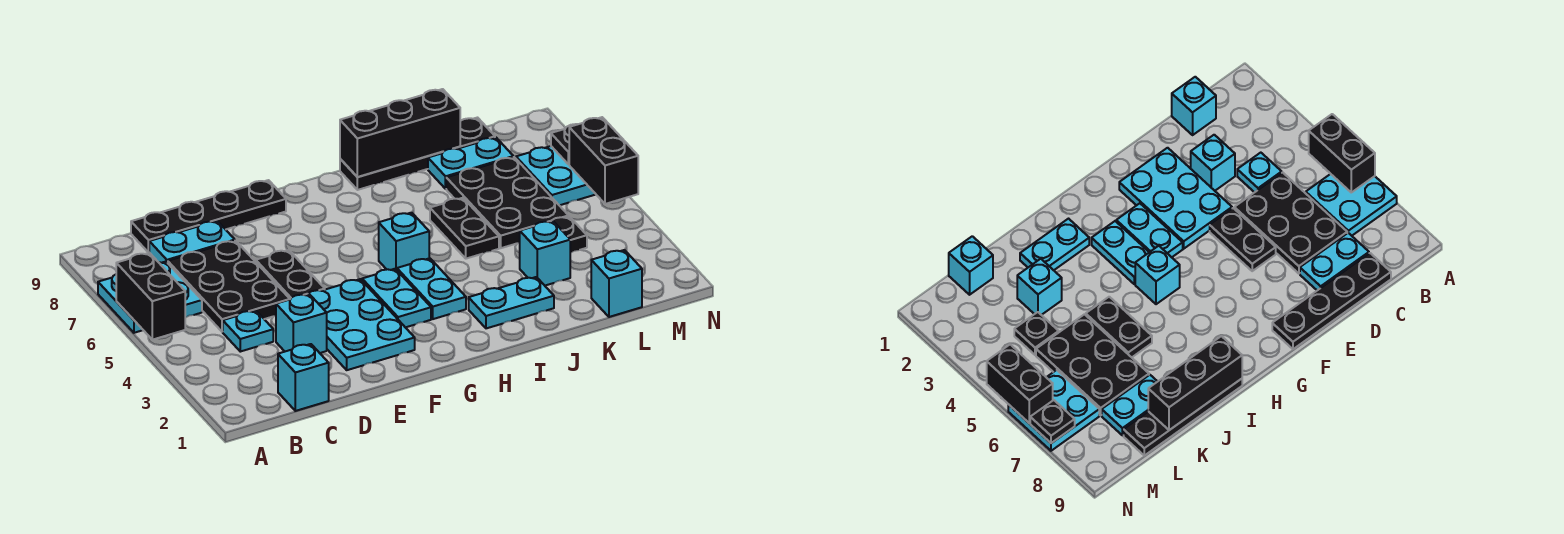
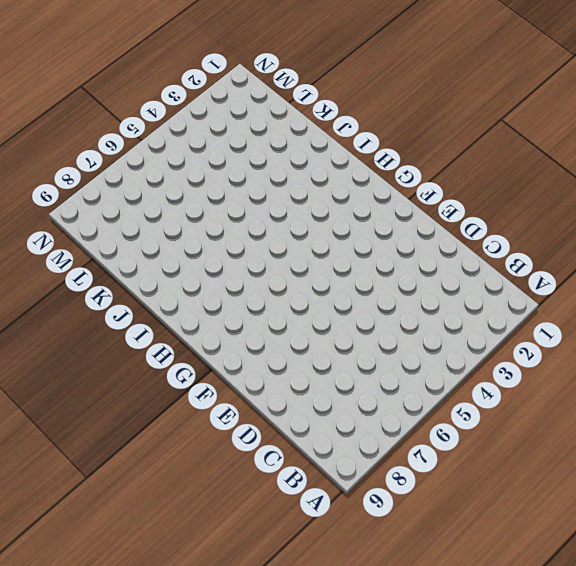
none -> cyan 2x2 plate [98,262,202,333]
none -> cyan 1x1 brick [278,344,329,411]
none -> cyan 1x1 plate [223,310,273,352]

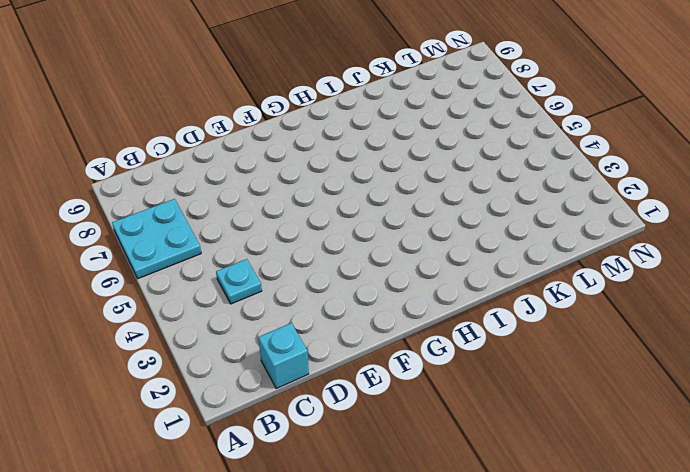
none -> black 2x3 plate [168,241,290,332]
none -> cyan 1x2 plate [149,221,235,263]
none -> black 1x4 plate [131,180,286,253]

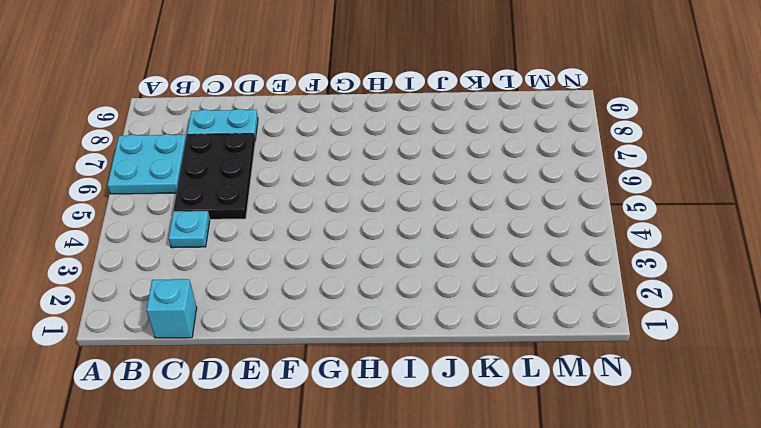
none -> black 1x4 plate [131,180,286,253]
none -> cyan 1x1 brick [276,294,327,353]
none -> cyan 2x3 plate [308,279,415,370]

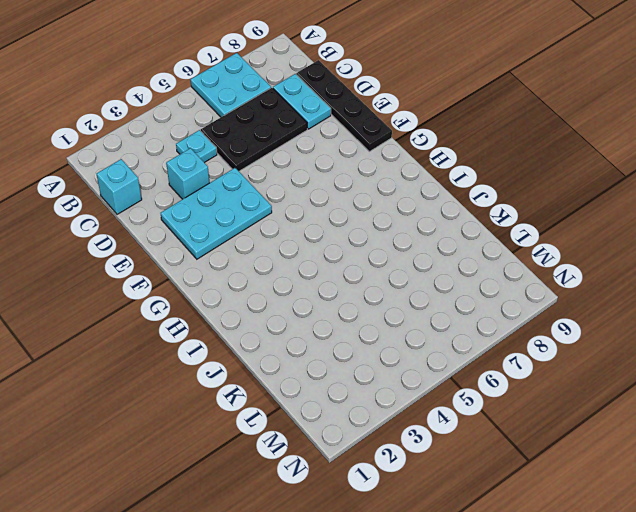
none -> black 1x2 plate [256,250,325,299]
none -> cyan 1x2 plate [362,269,431,327]
none -> cyan 1x2 plate [397,258,466,319]

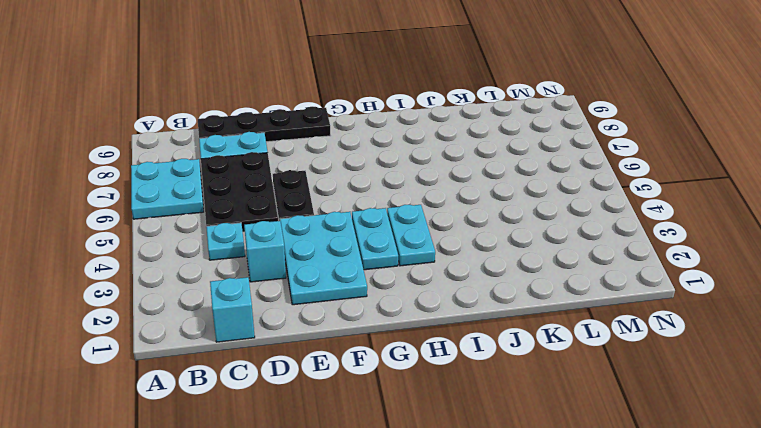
none -> cyan 1x1 brick [379,213,429,270]
none -> cyan 1x2 plate [469,277,554,328]
none -> black 1x4 plate [340,118,495,190]

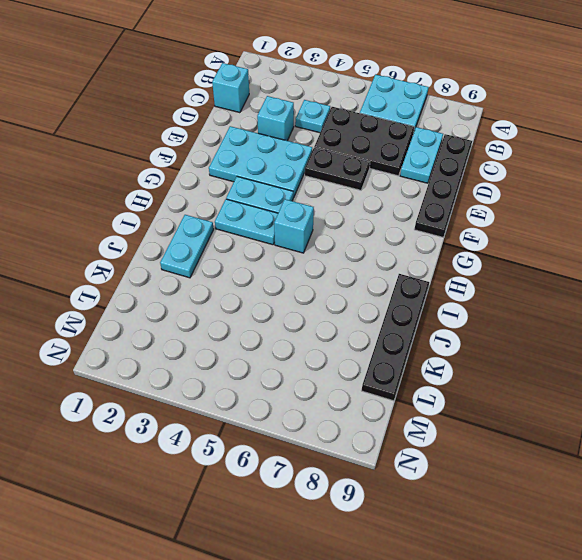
none -> black 1x2 plate [430,198,499,259]
none -> cyan 1x1 brick [520,221,570,286]
none -> black 2x3 plate [446,157,569,248]

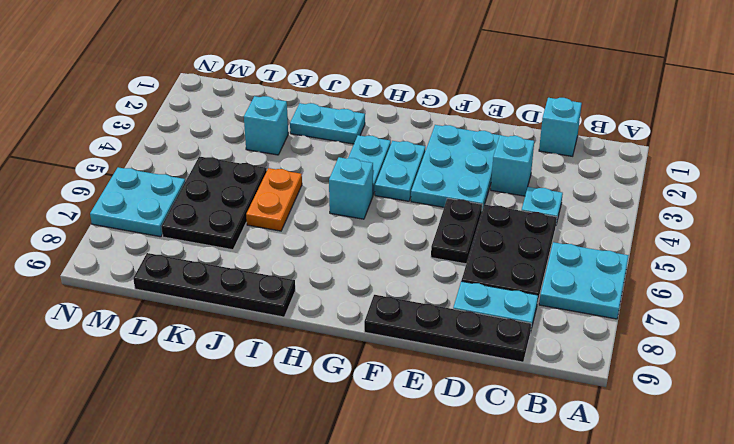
orange 1x2 plate [246,168,302,231] -> black 1x2 plate [430,198,499,259]
none -> cyan 1x2 plate [428,137,513,189]
none -> cyan 1x1 brick [591,250,642,317]
none -> black 1x1 plate [552,216,587,253]

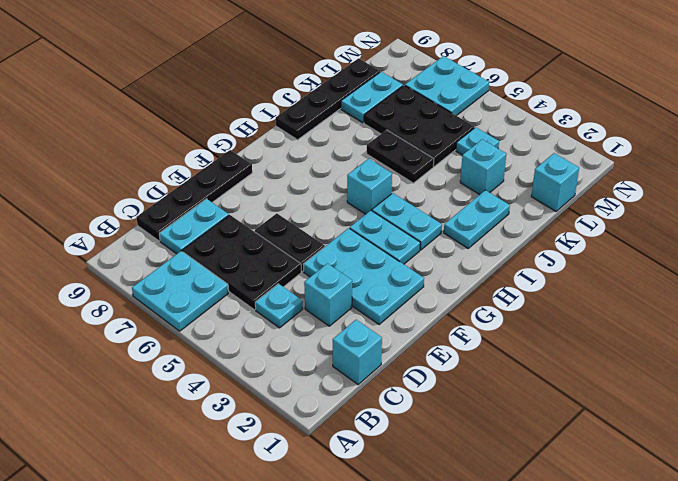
cyan 1x1 plate [456,127,499,155] -> black 1x1 plate [552,216,587,253]
none -> black 1x2 brick [116,253,185,340]
none -> black 1x3 brick [340,89,460,177]
none -> black 1x2 brick [569,117,638,204]

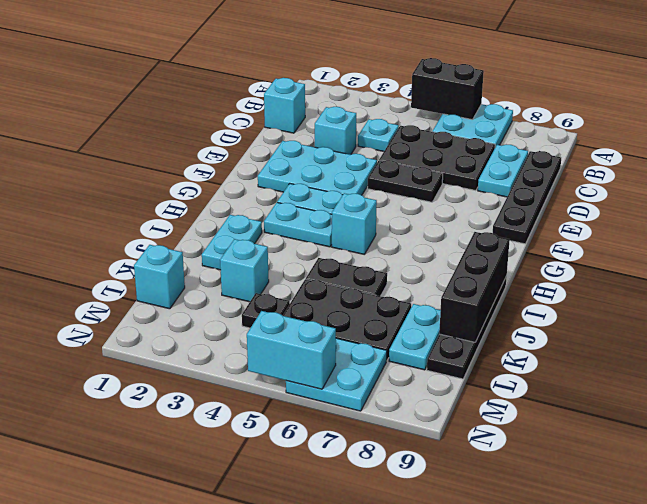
cyan 1x2 brick [247,311,336,389] -> black 1x2 brick [569,117,638,204]
none -> black 1x1 plate [551,124,578,164]

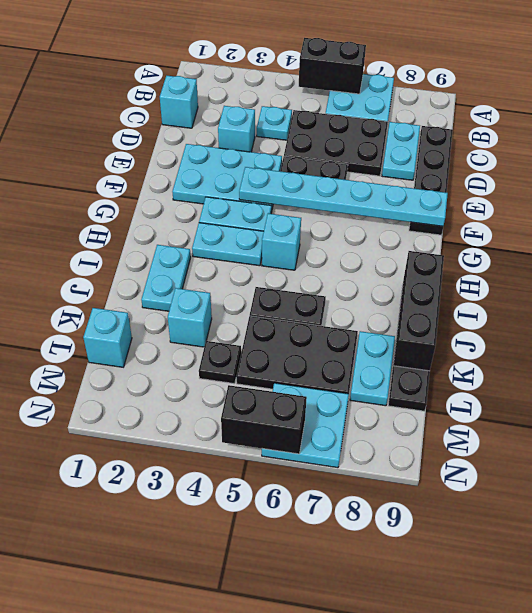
cyan 1x6 plate [239,167,448,226] -> none
none -> black 1x1 plate [551,124,578,164]

